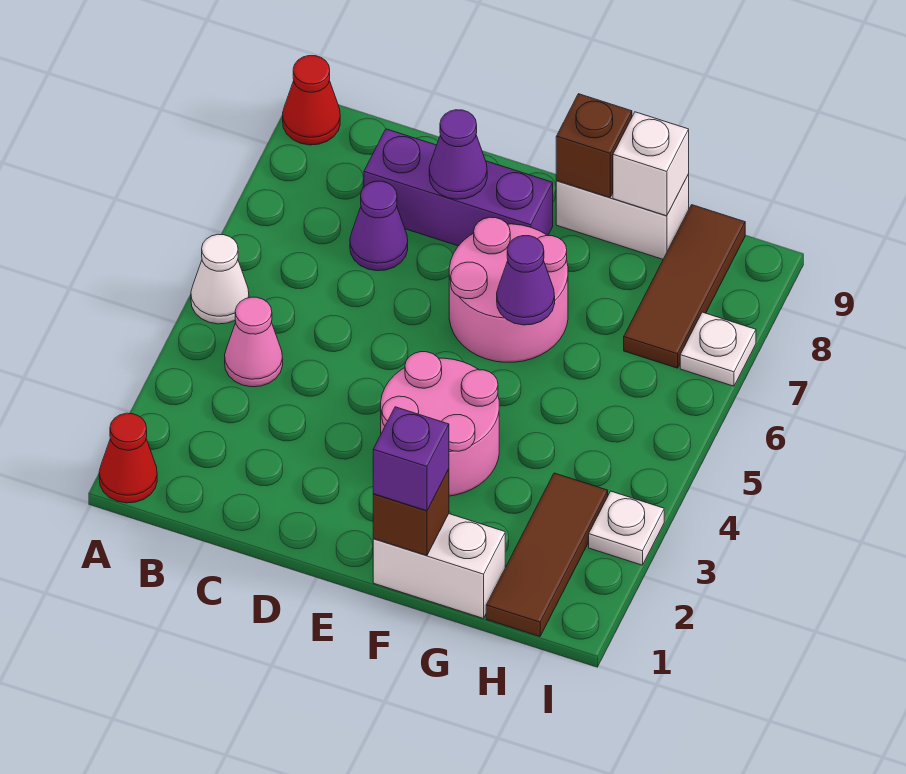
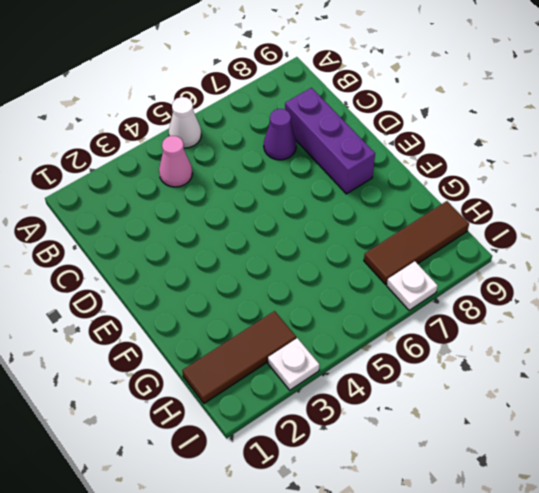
none -> red 1x1 cone [99,413,157,503]
none -> red 1x1 cone [283,56,340,145]
none -> pink 2x2 round brick [381,352,499,496]

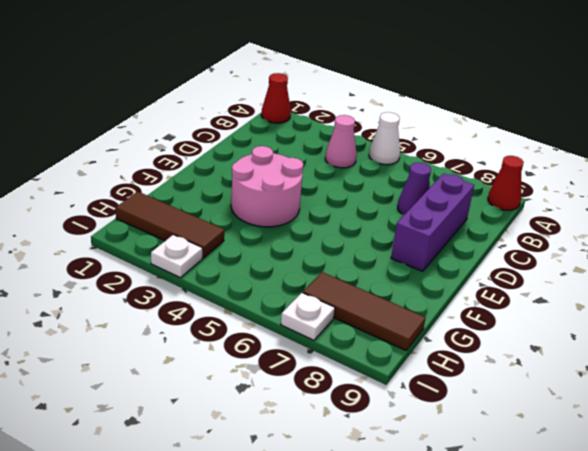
none -> pink 2x2 round brick [449,217,568,362]
none -> white 1x2 brick [373,514,505,618]
none -> white 1x2 brick [556,174,689,259]

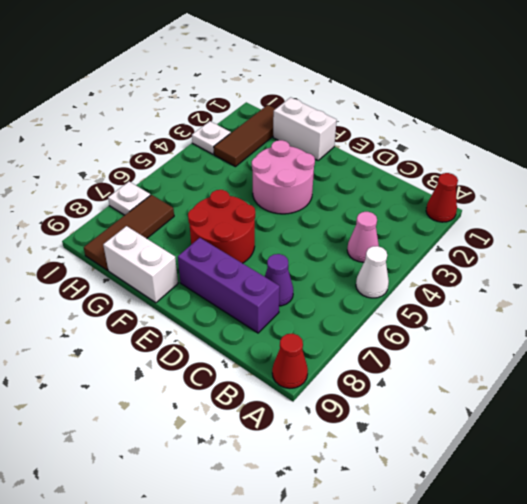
red 2x2 round brick [188,190,255,263] -> pink 2x2 round brick [449,217,568,362]
none -> purple 1x1 cone [429,110,487,199]
none -> brown 1x1 brick [373,469,449,556]
none -> purple 1x1 cone [497,236,555,325]

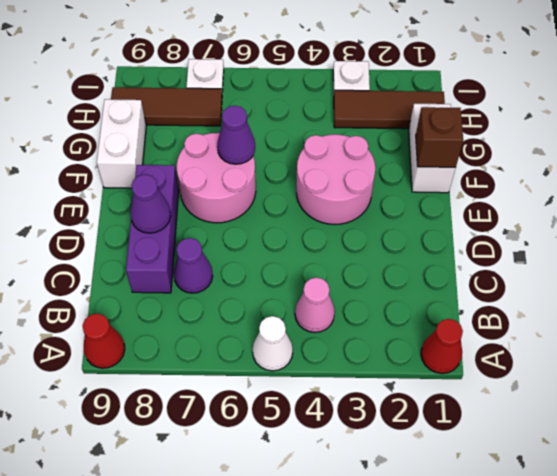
none -> brown 1x1 brick [556,94,632,198]
none -> white 1x1 brick [613,112,689,216]
none -> purple 1x1 brick [373,407,449,511]

